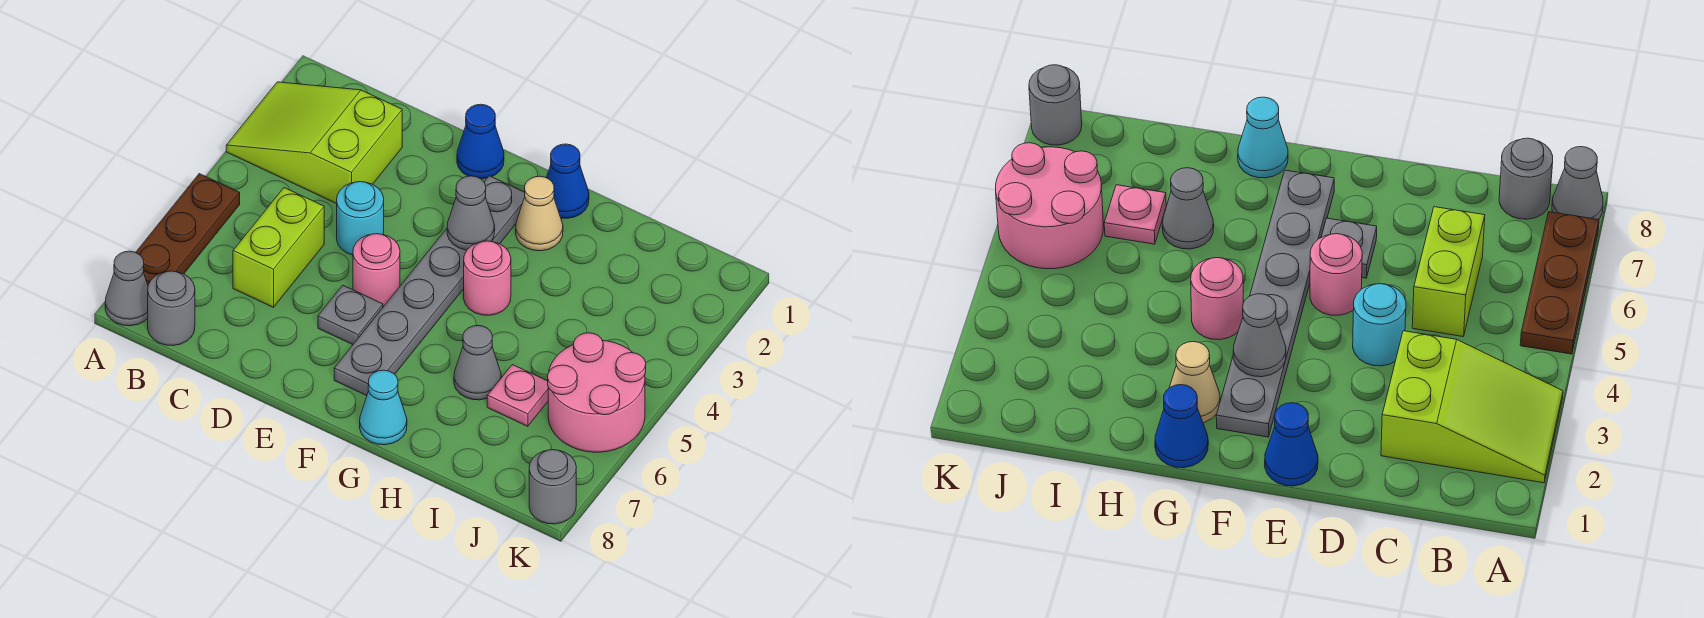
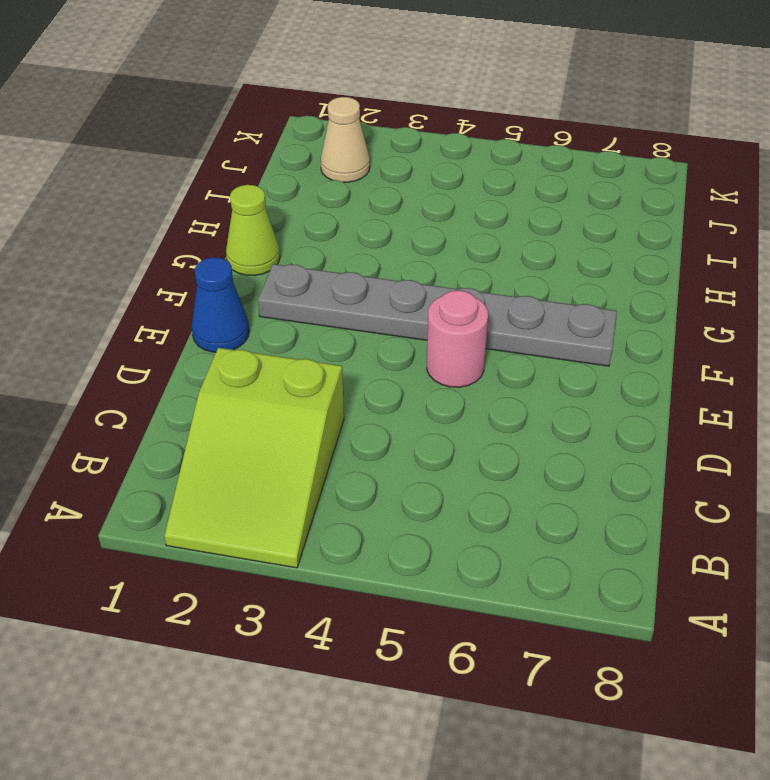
lime 1x1 cone [226,185,280,276] -> blue 1x1 cone [546,144,589,218]
tan 1x1 cone [321,97,370,182] -> tan 1x1 cone moved to [516,176,563,251]
none -> brown 1x3 plate [136,174,240,285]
none -> grey 1x1 cone [105,251,148,326]
none -> grey 1x1 round brick [148,271,195,346]

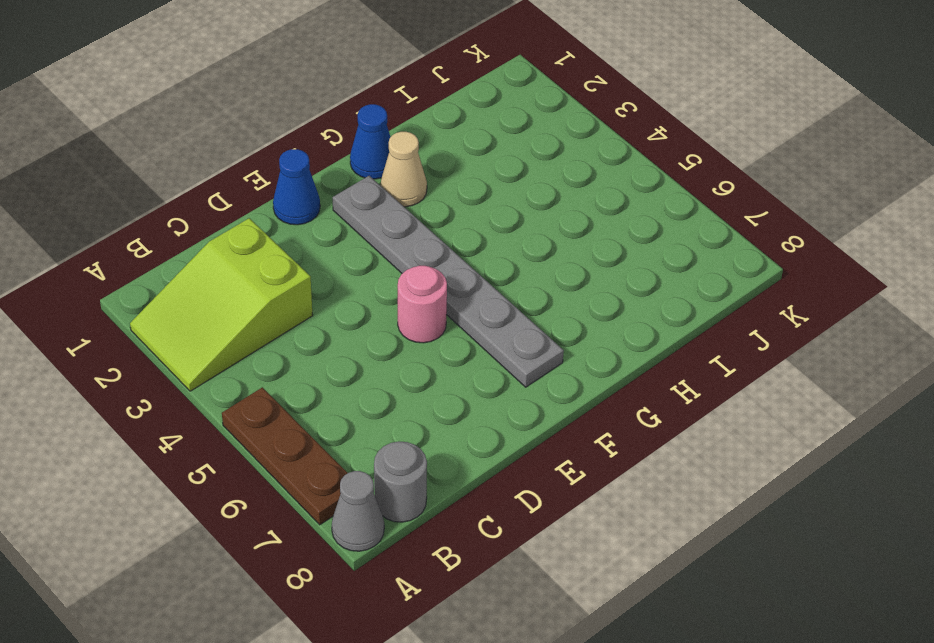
none -> lime 1x2 brick [233,188,324,307]
none -> cyan 1x1 round brick [337,182,384,255]
none -> grey 1x1 plate [318,285,383,345]

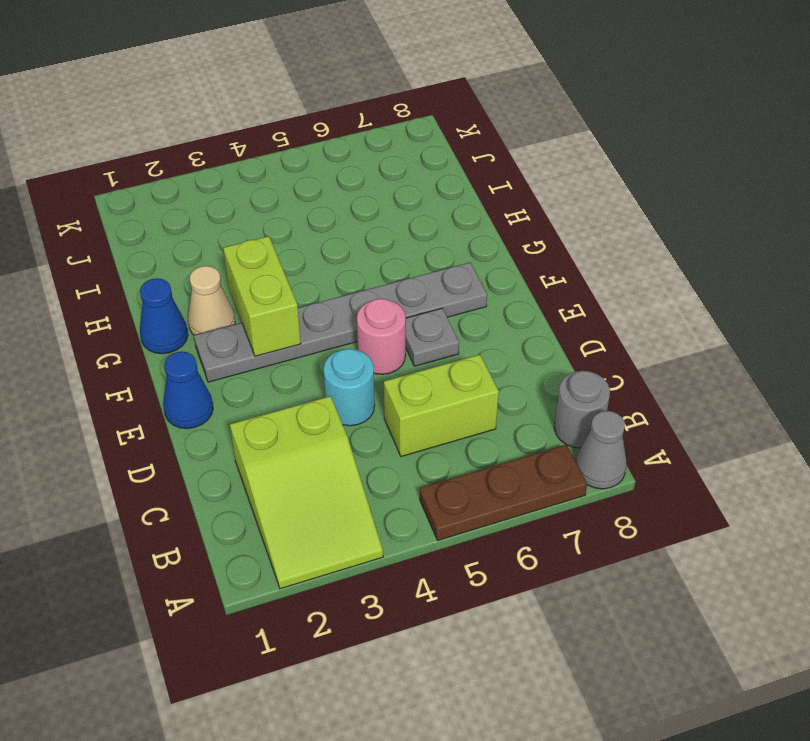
lime 1x2 brick [223,236,301,356] -> grey 1x1 cone [447,176,495,250]
none -> pink 1x1 round brick [464,241,511,315]
none -> cyan 1x1 cone [360,370,407,445]
none -> grey 1x1 cone [454,326,501,400]

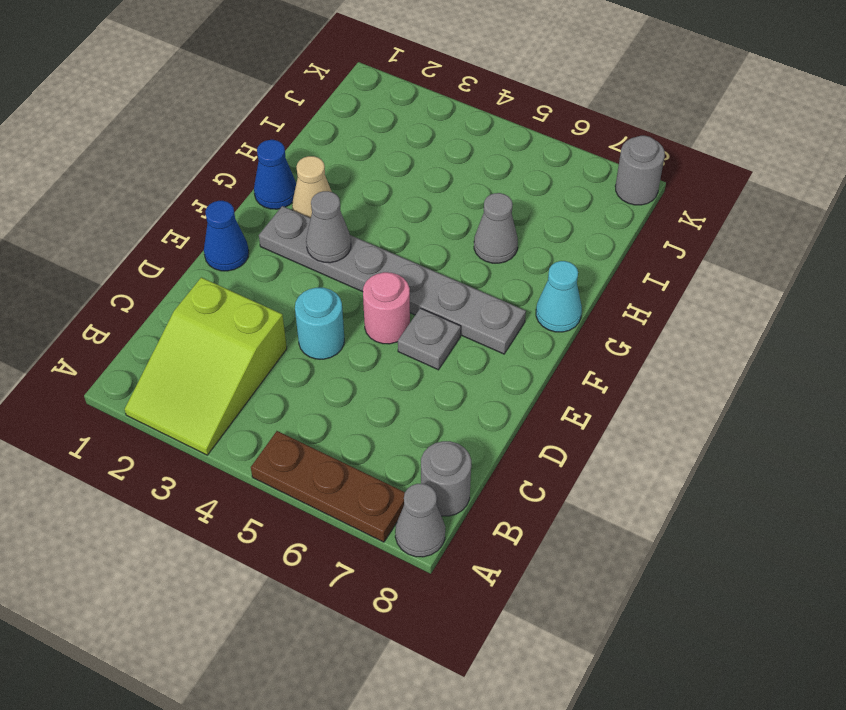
none -> lime 1x2 brick [233,188,324,307]
none -> pink 1x1 round brick [464,241,511,315]
none -> pink 1x1 plate [487,365,548,426]

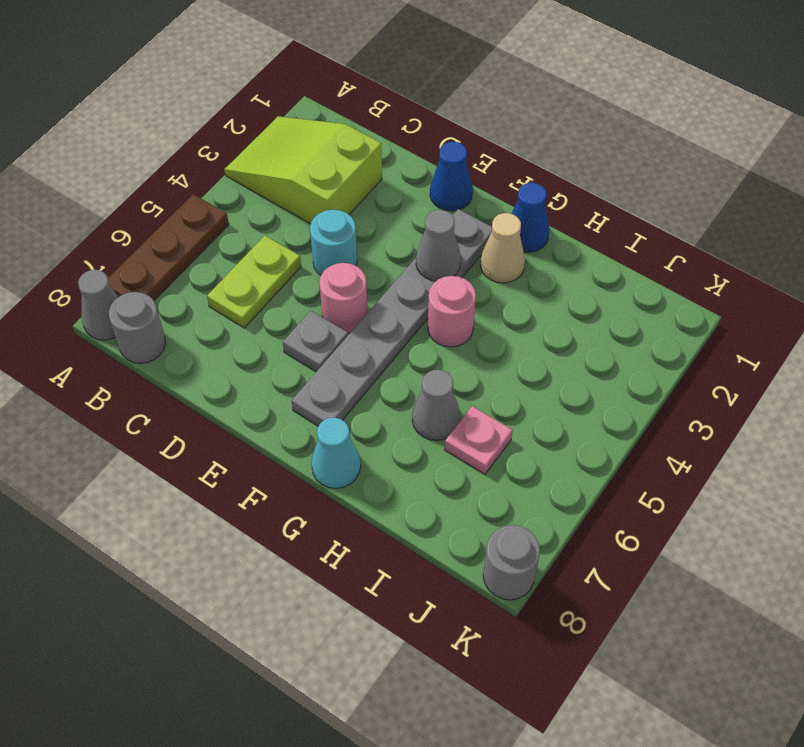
lime 1x2 plate [207,236,301,328] -> lime 1x2 brick [233,188,324,307]
none -> pink 2x2 round brick [548,333,646,452]

